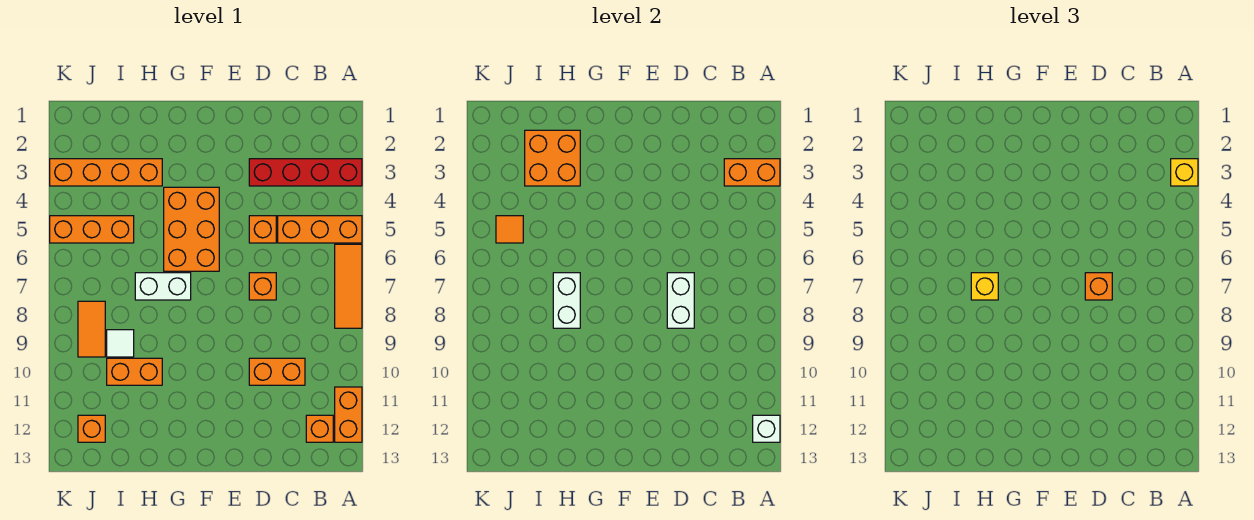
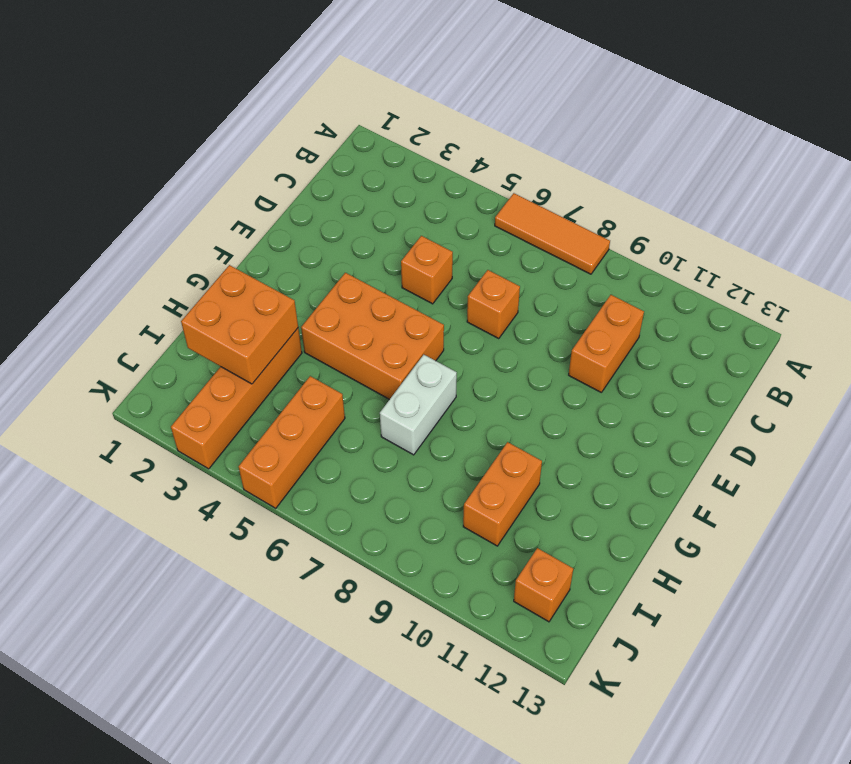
none -> red 1x4 brick [249,159,362,186]
none -> orange 1x3 brick [278,216,362,243]
none -> orange 1x2 brick [335,387,362,442]

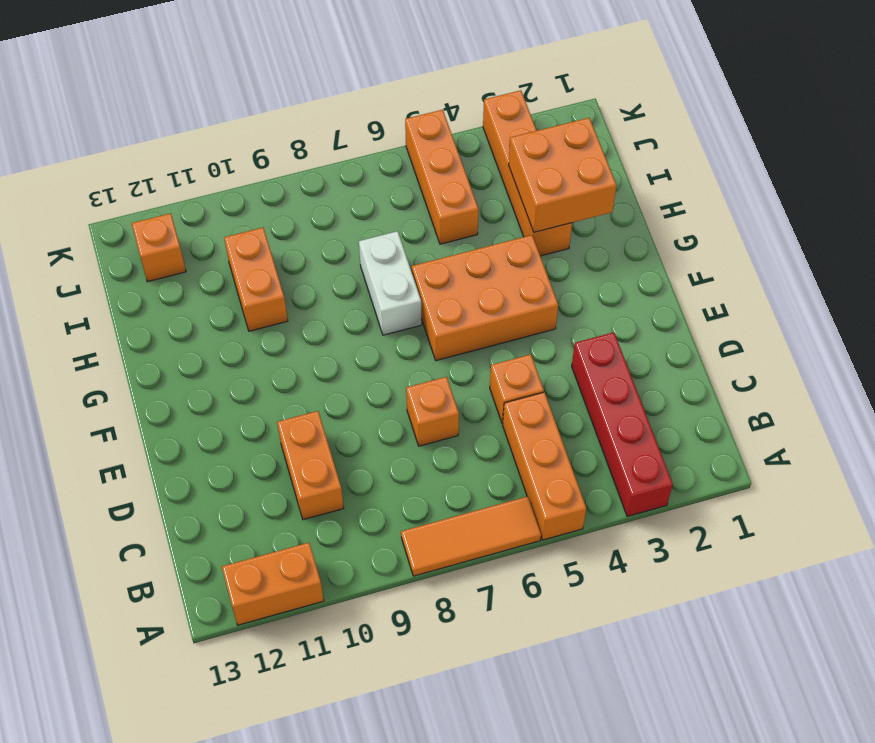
none -> orange 1x1 brick [306,415,333,442]
none -> white 1x1 tile [107,330,134,357]
none -> orange 1x2 tile [78,301,105,357]

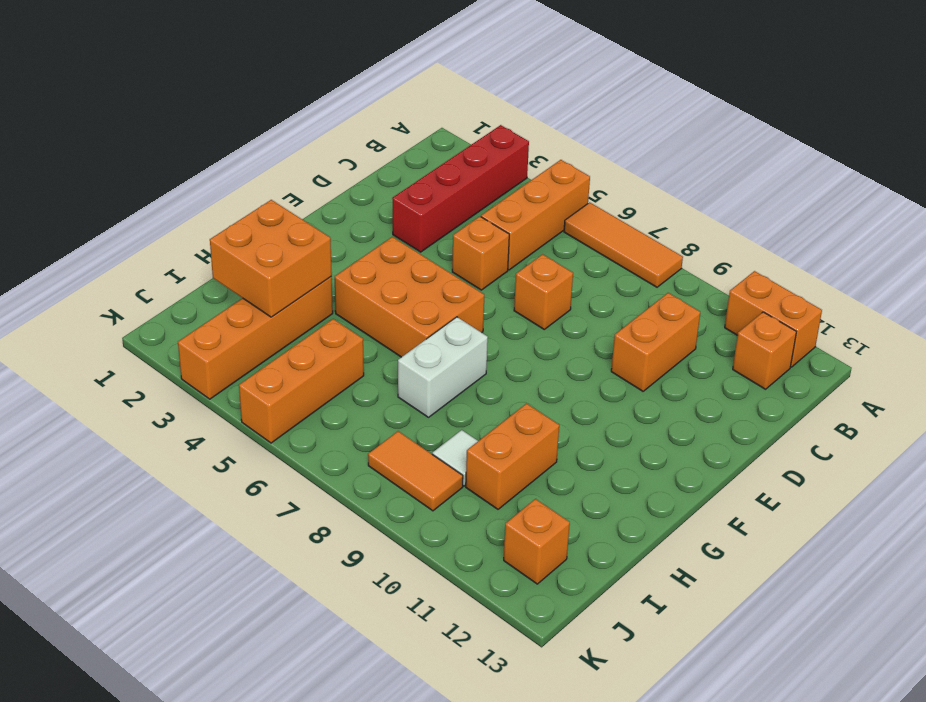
none -> orange 1x2 brick [724,159,780,186]
none -> white 1x1 brick [753,415,780,442]
none -> white 1x2 brick [667,273,694,328]

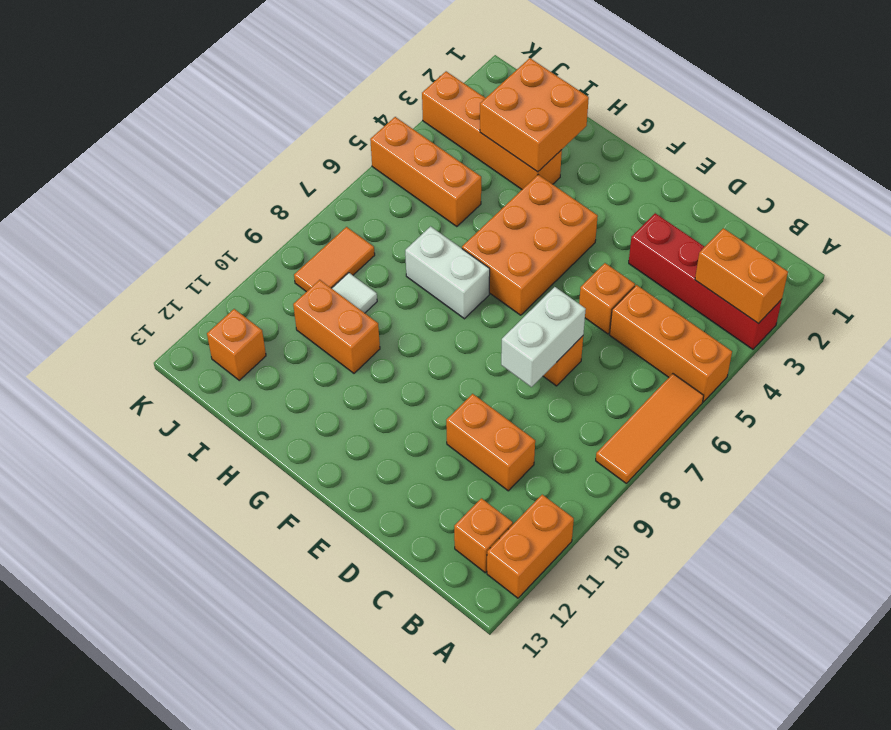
none -> white 1x1 brick [753,415,780,442]
none -> white 1x2 brick [553,273,580,328]
none -> orange 1x1 tile [496,216,523,243]

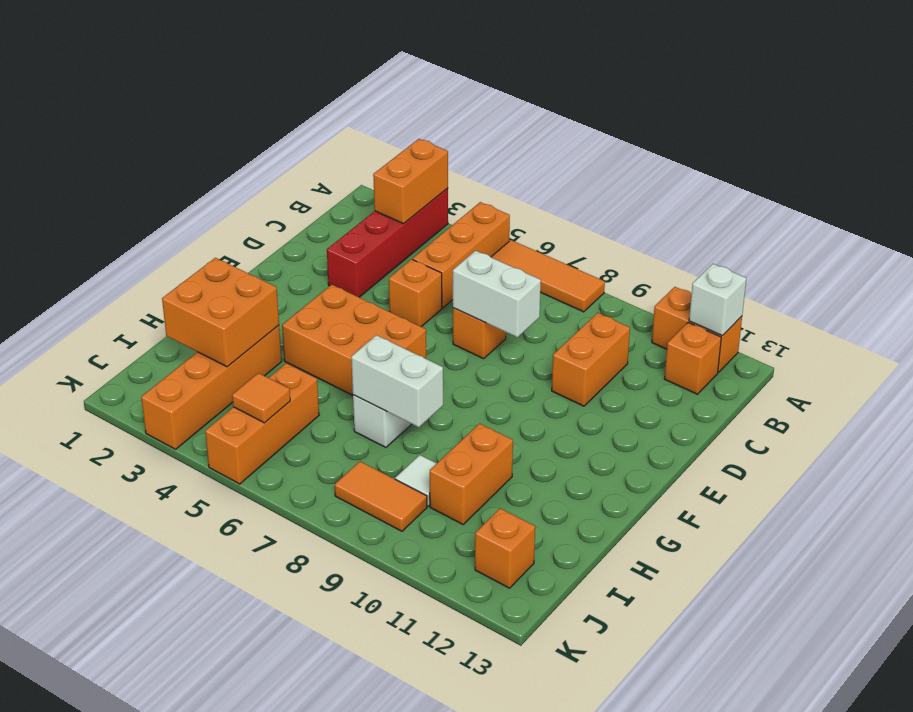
none -> yellow 1x1 brick [1171,159,1198,186]
none -> orange 1x1 brick [1085,273,1112,300]
none -> yellow 1x1 brick [971,273,998,300]

